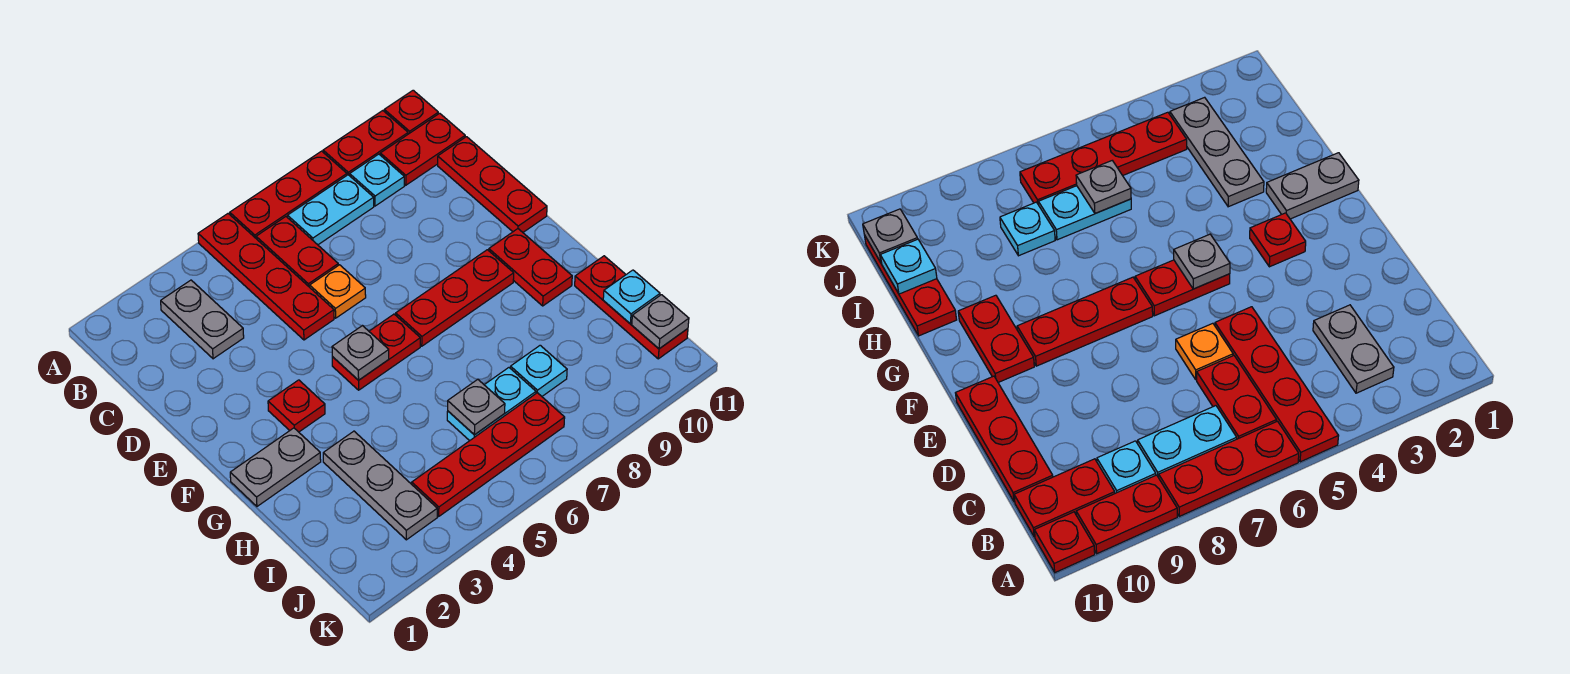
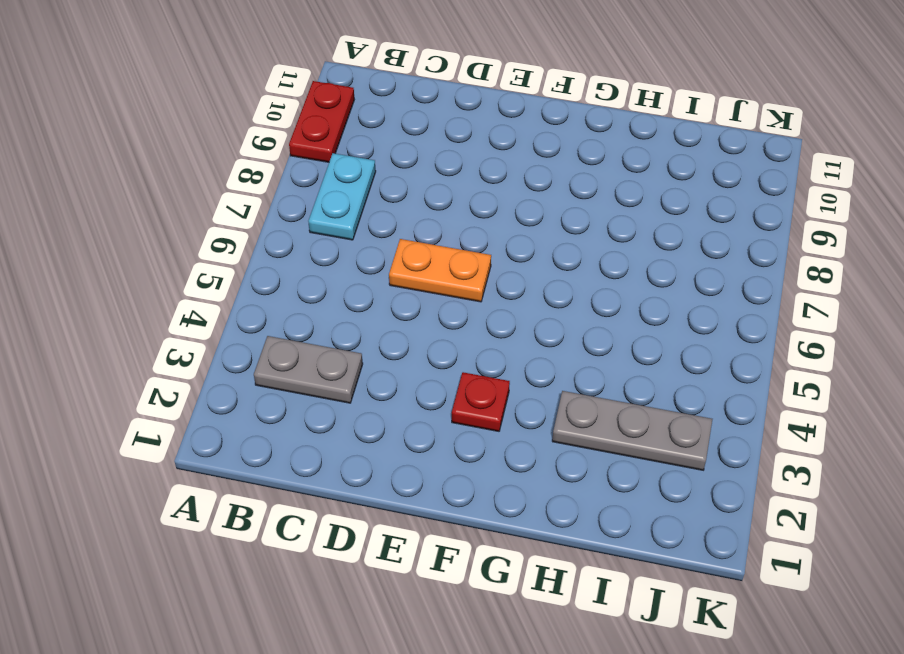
orange 1x2 plate [389,239,491,302] -> orange 1x1 plate [310,265,366,318]
none -> red 1x4 plate [198,214,334,340]
none -> red 1x3 plate [230,151,347,238]
none -> red 1x1 plate [384,90,438,134]

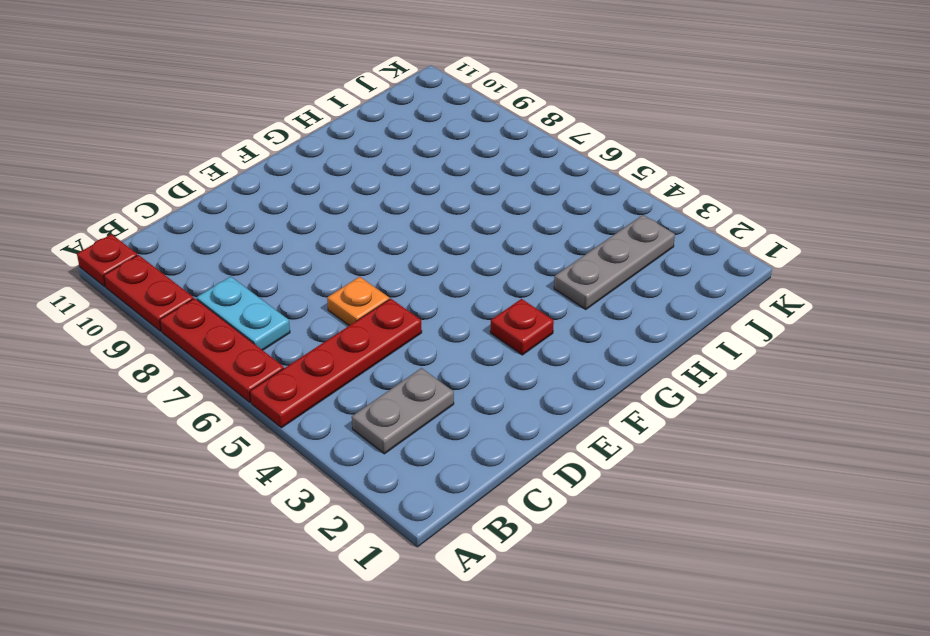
none -> red 1x2 plate [256,217,338,287]
none -> cyan 1x1 plate [350,154,404,206]
none -> red 1x2 plate [380,113,465,185]

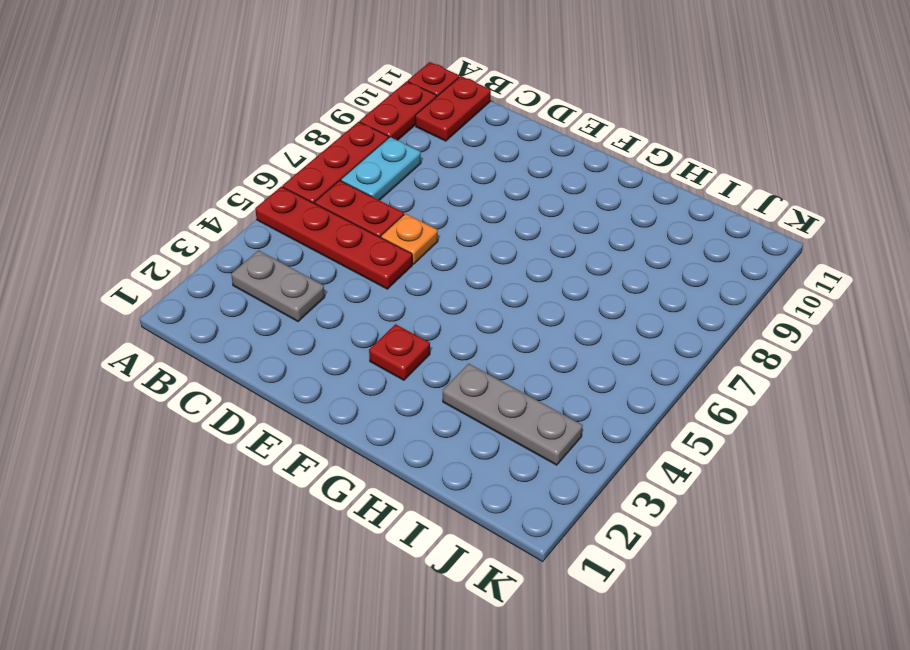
none -> cyan 1x1 plate [350,154,404,206]
none -> red 1x3 plate [438,137,547,232]
none -> red 1x2 plate [332,314,420,390]

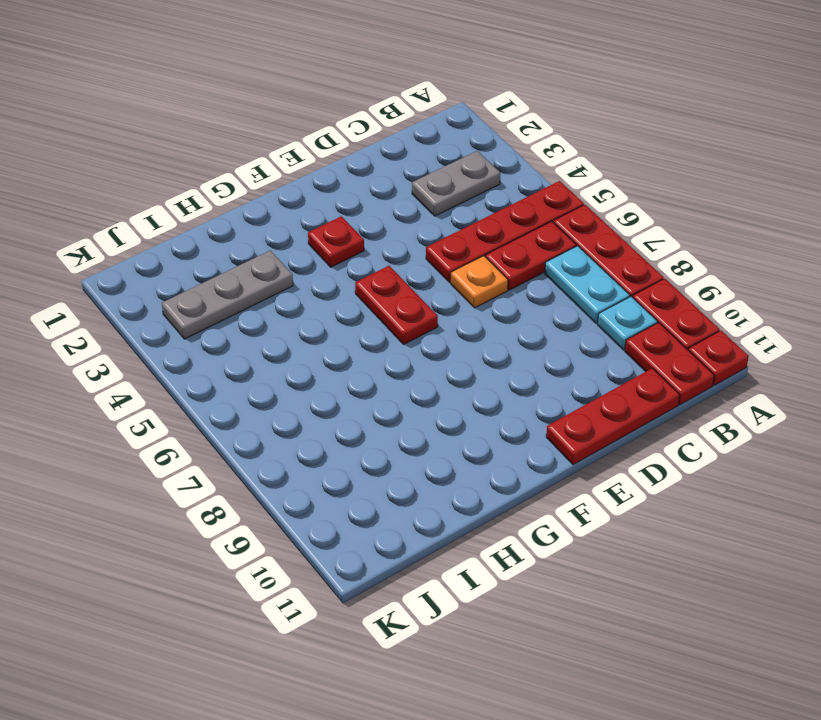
none -> red 1x3 plate [396,250,514,346]
none -> red 1x2 plate [489,229,572,306]
none -> grey 1x2 plate [230,428,321,506]

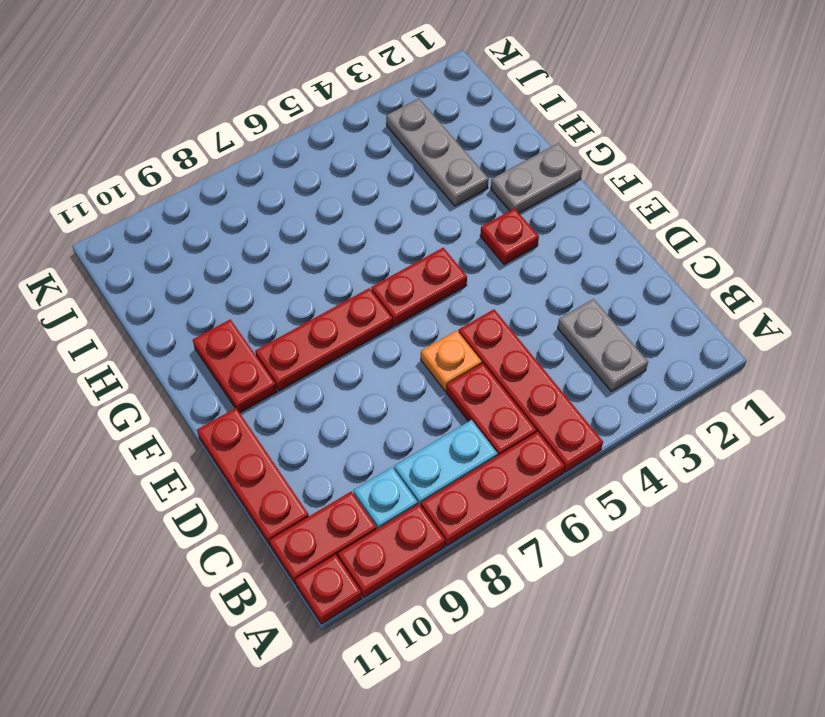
none -> red 1x3 plate [575,256,688,359]
none -> cyan 1x2 plate [447,368,536,441]
none -> cyan 1x1 plate [510,345,567,396]

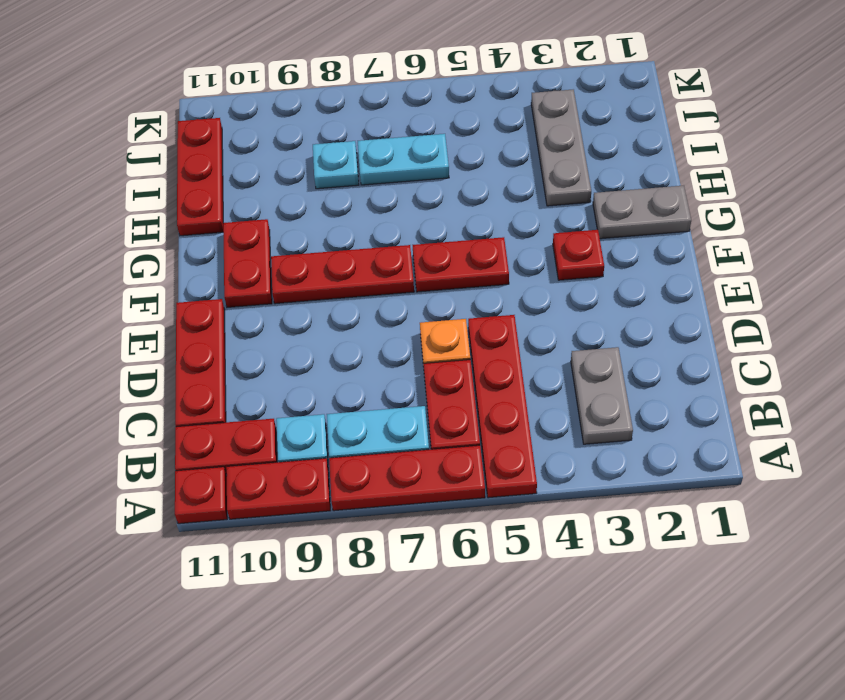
none -> red 1x4 plate [412,393,565,516]
none -> grey 1x1 plate [332,326,389,380]
none -> grey 1x1 plate [448,379,505,435]

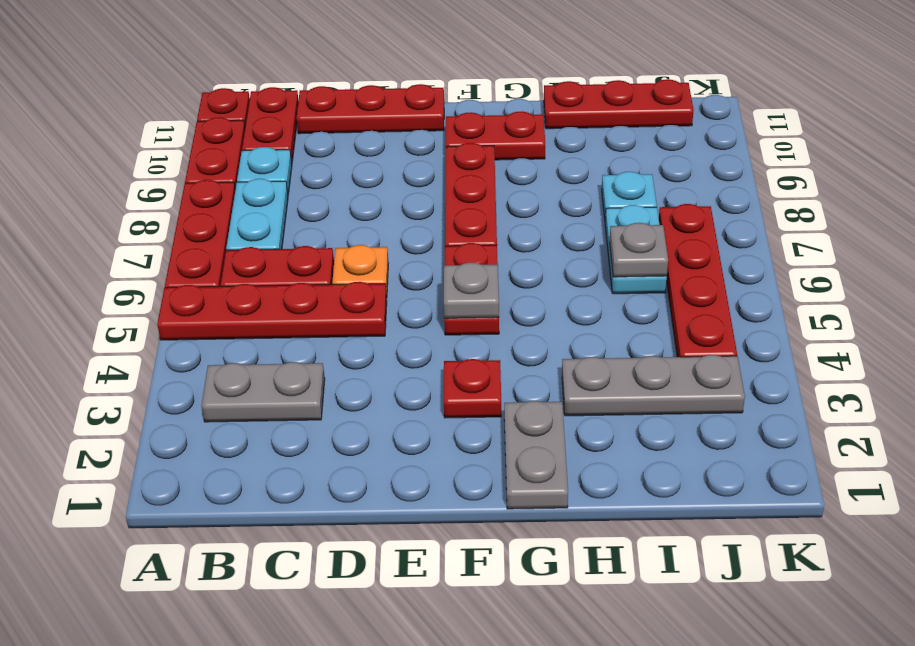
none -> cyan 1x1 plate [603,270,660,324]
none -> grey 1x1 plate [632,295,689,349]

